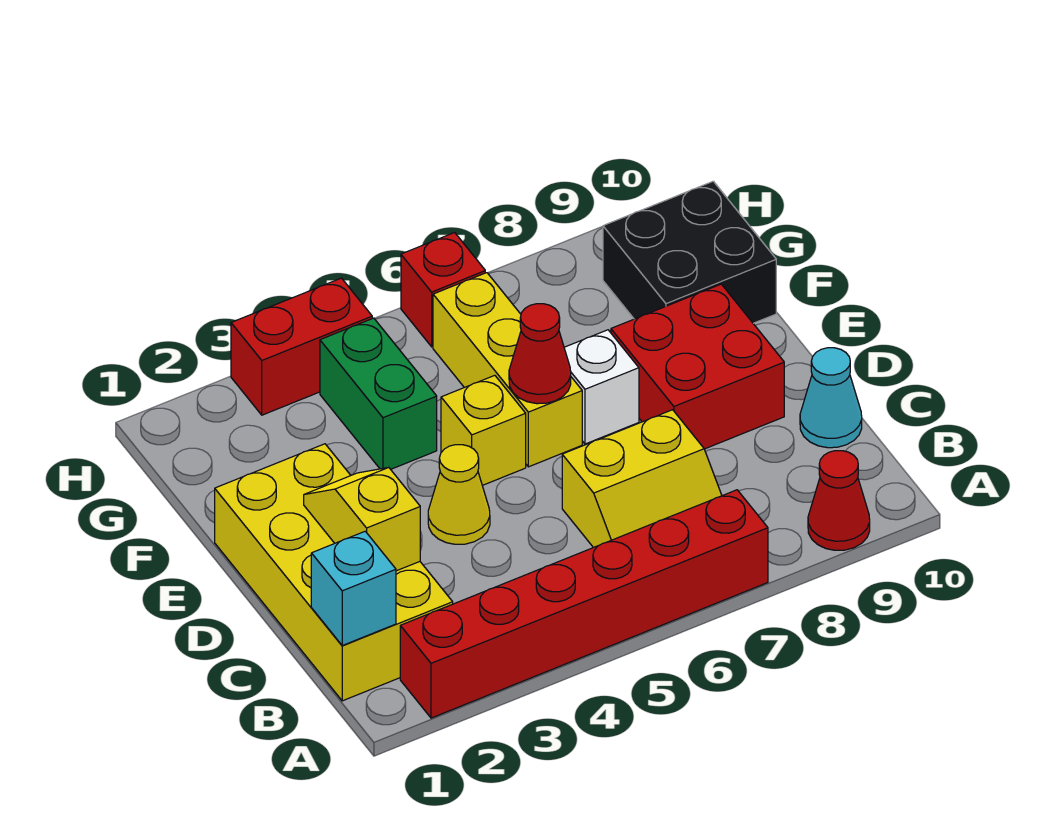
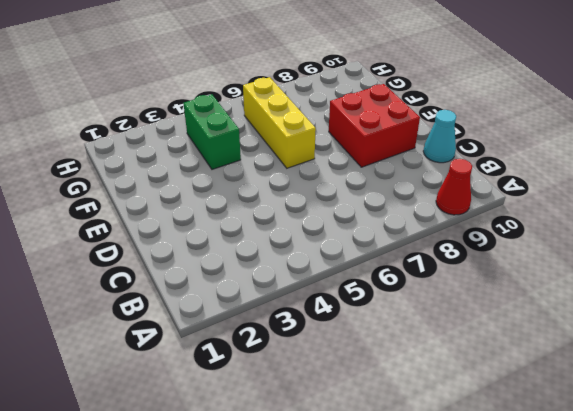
none -> red 1x6 brick [400,490,768,718]
none -> yellow 2x4 brick [215,444,453,701]
none -> yellow 2x2 slope [562,410,722,548]

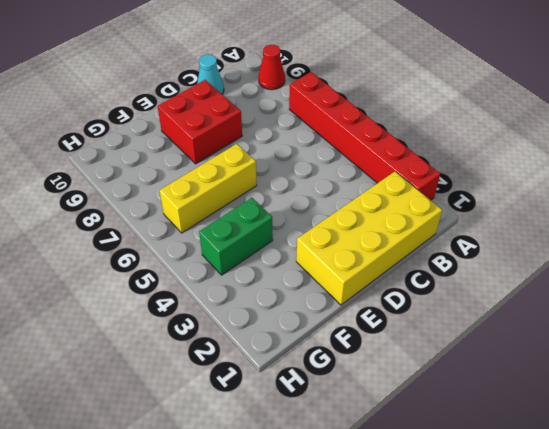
none -> yellow 2x2 slope [562,410,722,548]
none -> yellow 1x1 cone [428,445,490,544]
none -> yellow 1x1 brick [441,375,526,485]

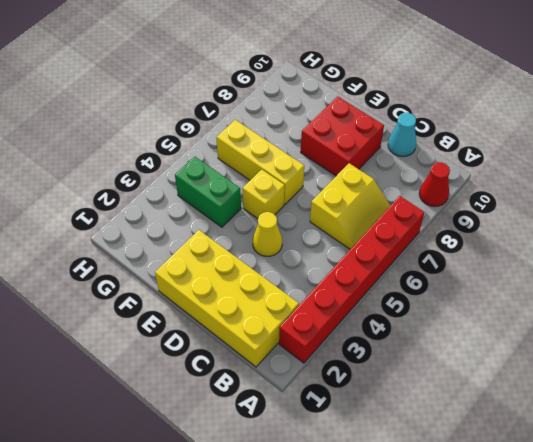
none -> white 1x1 brick [564,330,639,444]
none -> black 2x2 brick [603,181,776,323]
none -> red 1x2 brick [231,278,372,415]

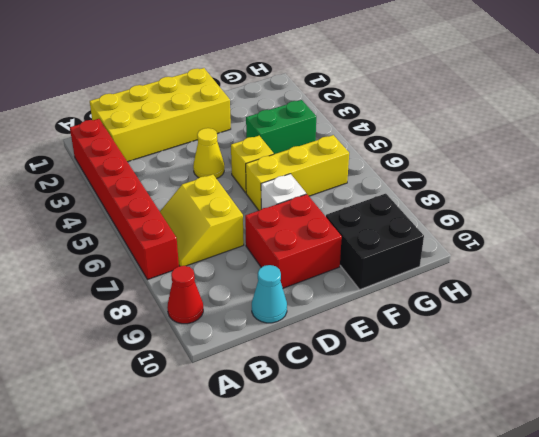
none -> red 1x2 brick [231,278,372,415]
none -> red 1x1 brick [401,233,485,347]
none -> cyan 1x1 brick [311,531,396,645]

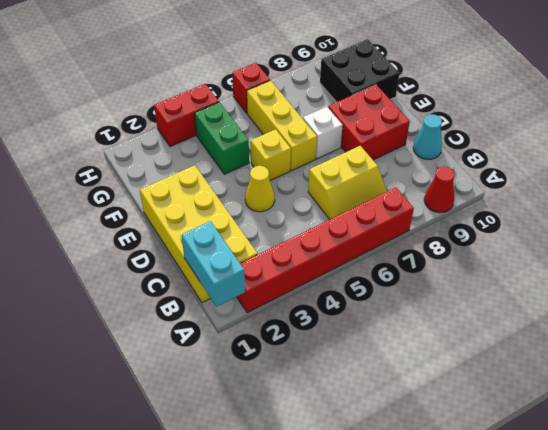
cyan 1x2 brick [182,221,245,307] -> cyan 1x1 brick [311,531,396,645]
none -> yellow 1x2 slope [304,467,420,571]
none -> red 1x1 cone [509,304,571,404]

